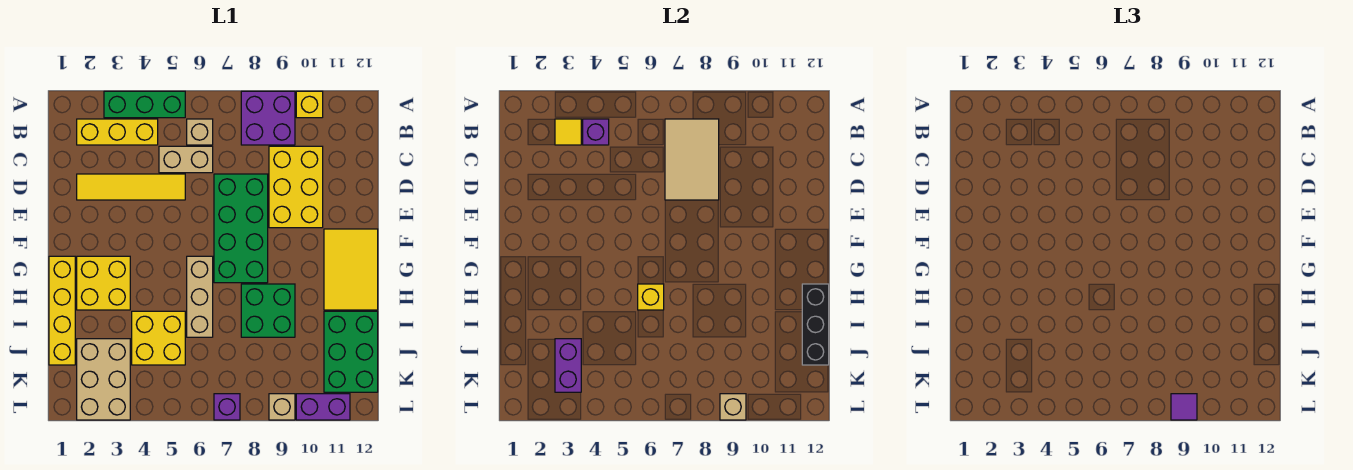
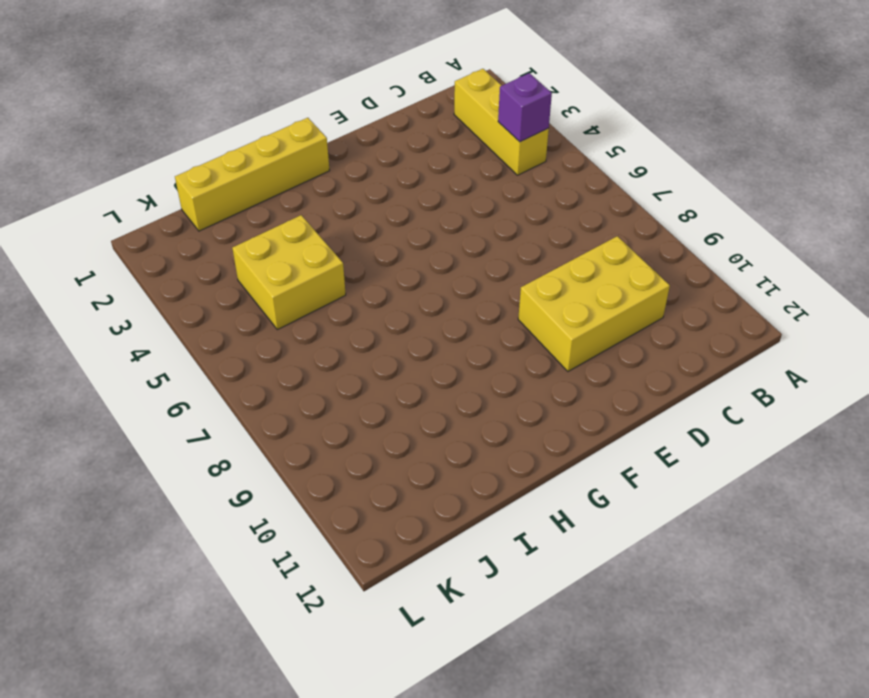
none -> green 1x3 brick [104,91,185,118]
none -> purple 2x2 brick [241,91,295,145]
none -> yellow 1x1 brick [296,91,323,118]

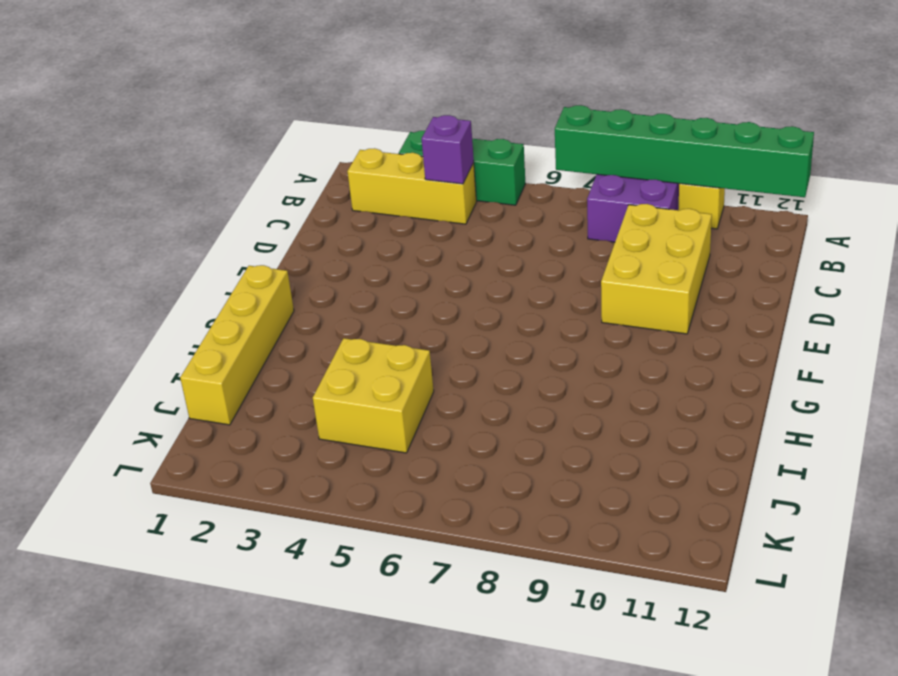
green 1x6 brick [555,105,814,197] -> none
none -> tan 1x1 brick [187,119,213,145]
none -> tan 1x2 brick [159,146,213,173]
none -> yellow 1x4 tile [77,174,185,200]

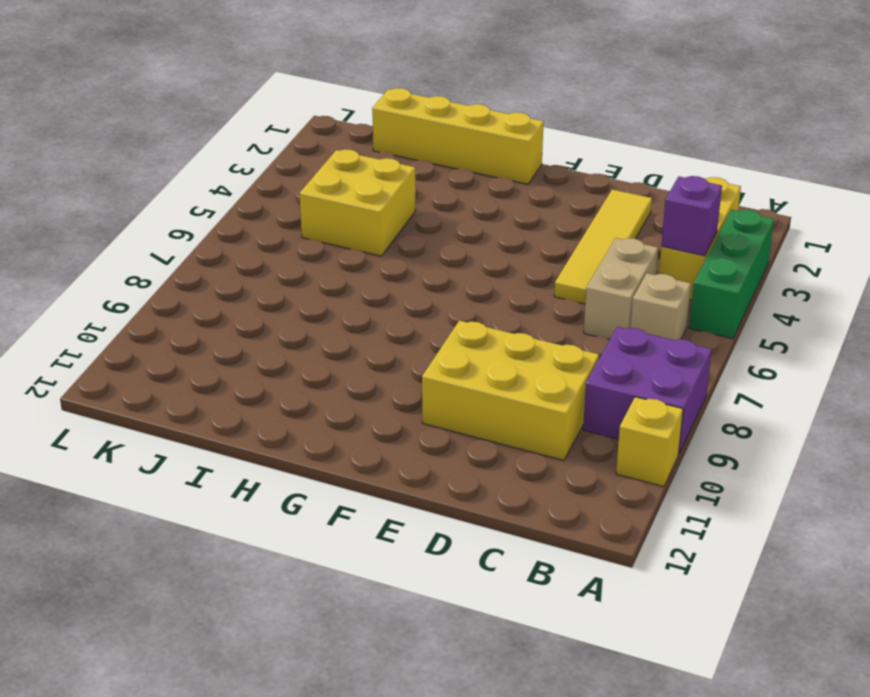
none -> green 2x4 brick [214,174,268,283]
none -> yellow 2x3 tile [324,229,378,310]
none -> yellow 2x2 brick [77,256,130,310]

